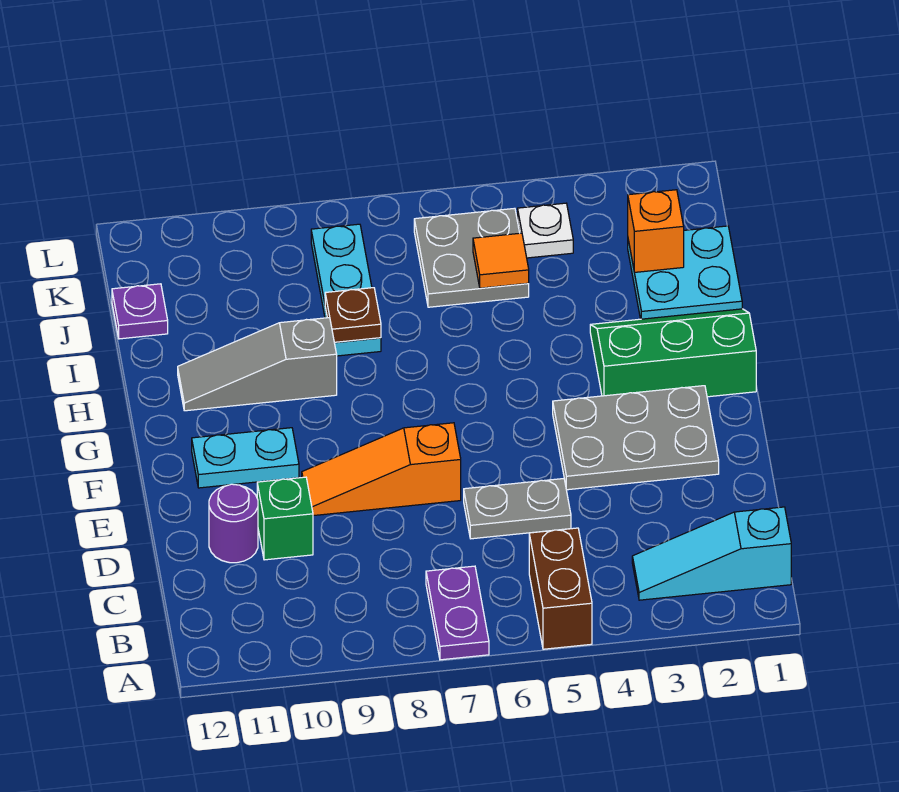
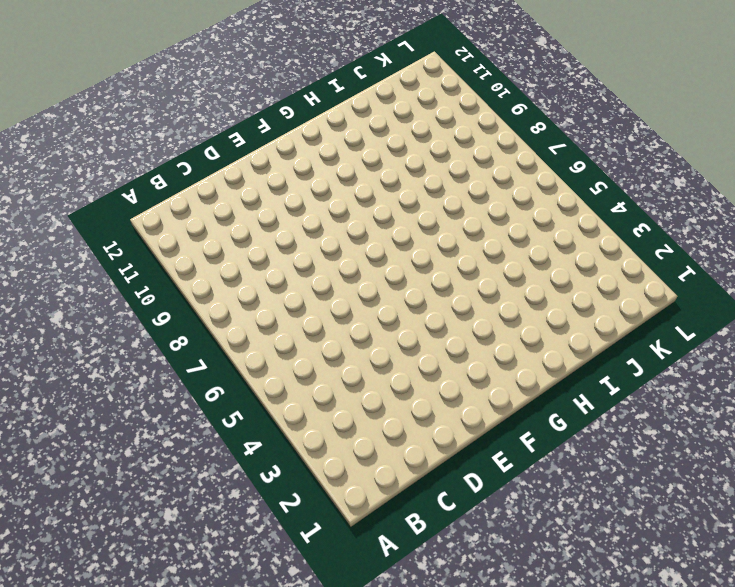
none -> brown 1x2 brick [529,528,592,649]
none -> purple 1x2 plate [426,566,489,660]
none -> cyan 1x3 slope [632,507,791,600]

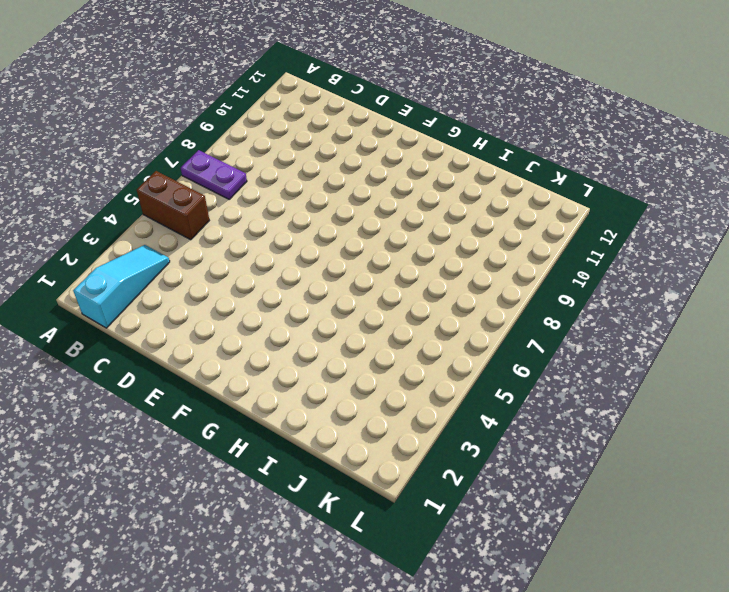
none -> grey 1x2 plate [464,479,571,539]
none -> green 1x1 brick [257,477,313,560]
none -> purple 1x1 round brick [209,484,258,563]

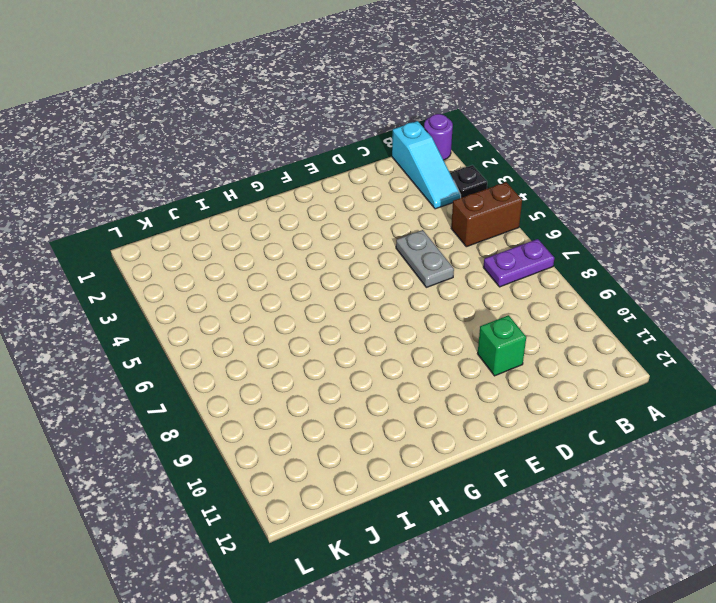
purple 1x1 round brick [424,114,453,160] -> purple 1x1 round brick moved to [209,484,258,563]
black 1x1 plate [450,165,487,198] -> none
none -> grey 2x3 plate [553,386,719,490]
none -> orange 1x3 slope [302,423,461,516]
none -> cyan 1x2 plate [192,428,299,488]

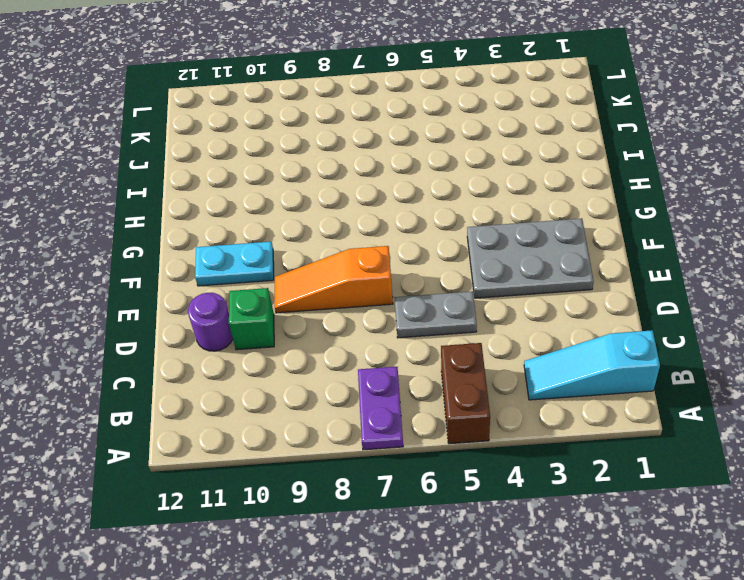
none -> green 2x3 slope [590,309,756,397]
none -> grey 1x3 slope [178,318,337,411]
none -> cyan 2x2 plate [628,226,742,319]

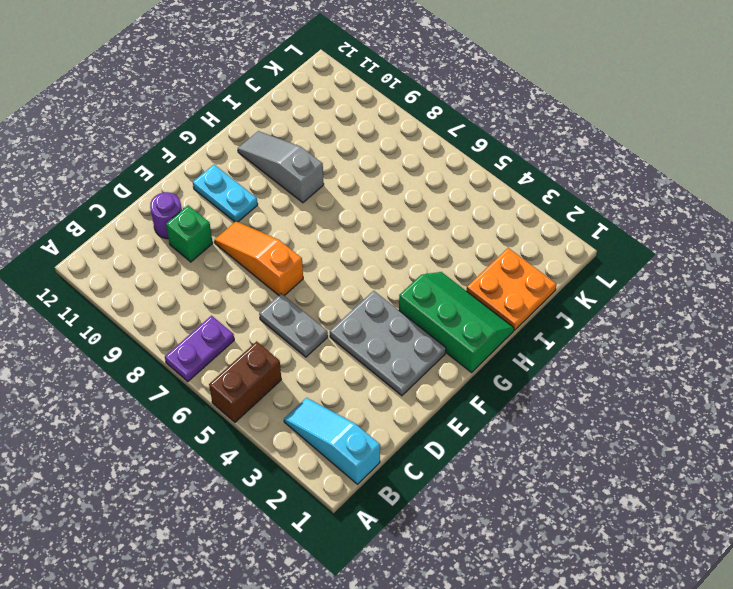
orange 2x2 plate [467,248,557,330] -> cyan 2x2 plate [628,226,742,319]
none -> cyan 1x3 plate [311,224,381,356]
none -> grey 2x2 plate [414,208,529,307]
none -> purple 1x1 plate [112,284,168,339]

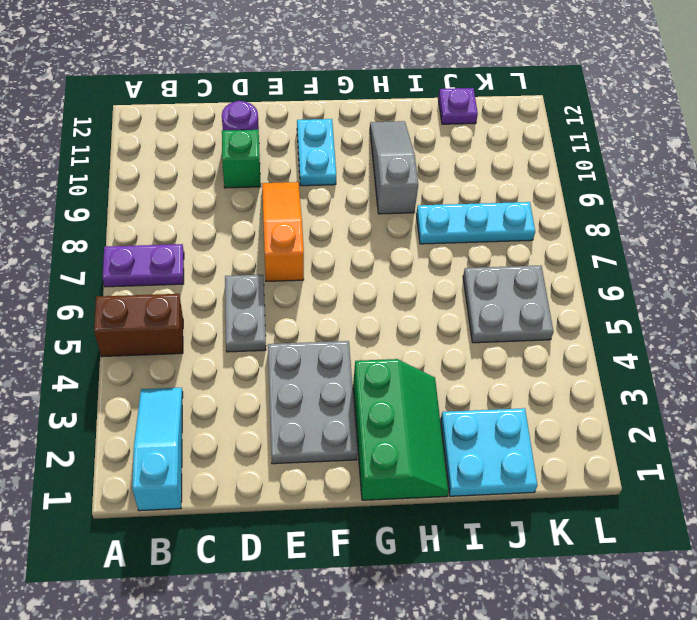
none -> white 1x1 plate [518,203,573,258]
none -> brown 1x1 plate [325,288,381,342]
none -> orange 1x1 brick [628,190,684,272]

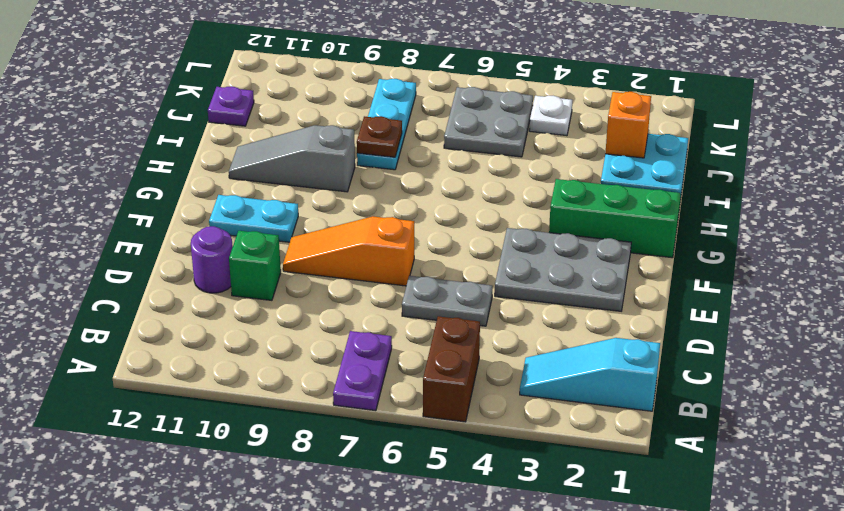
none -> orange 1x1 tile [473,233,529,288]

